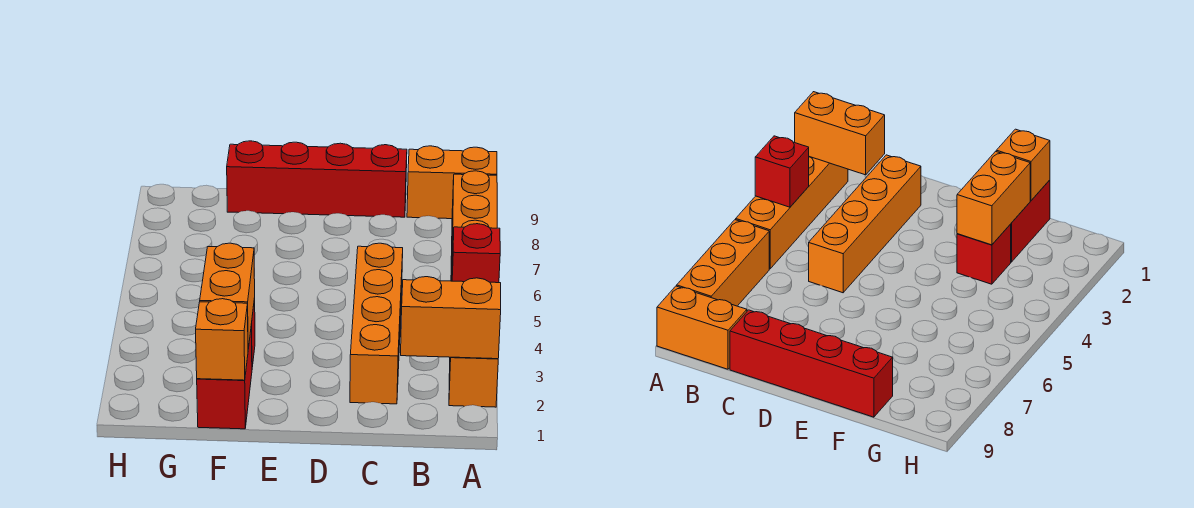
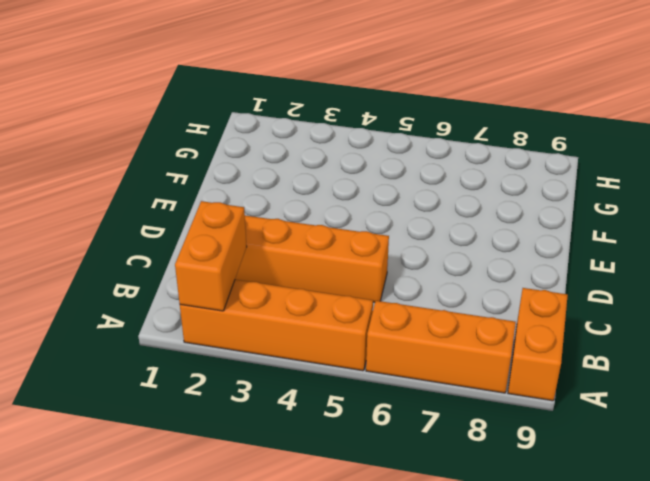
none -> red 1x4 brick [227,141,407,217]
none -> red 1x2 brick [197,331,252,429]

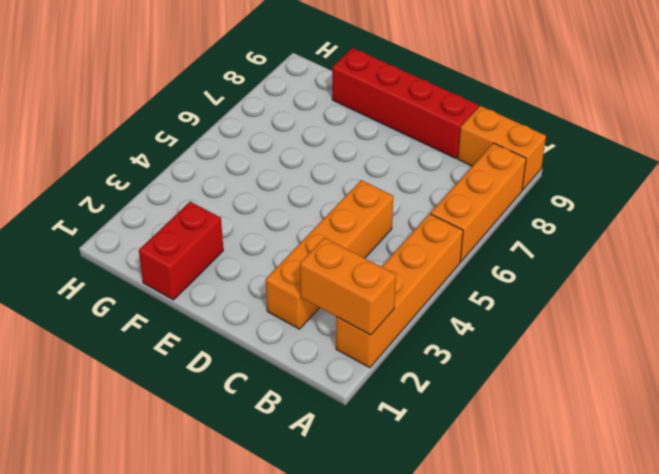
none -> red 1x1 brick [957,225,1011,284]
none -> red 1x1 brick [452,224,500,283]

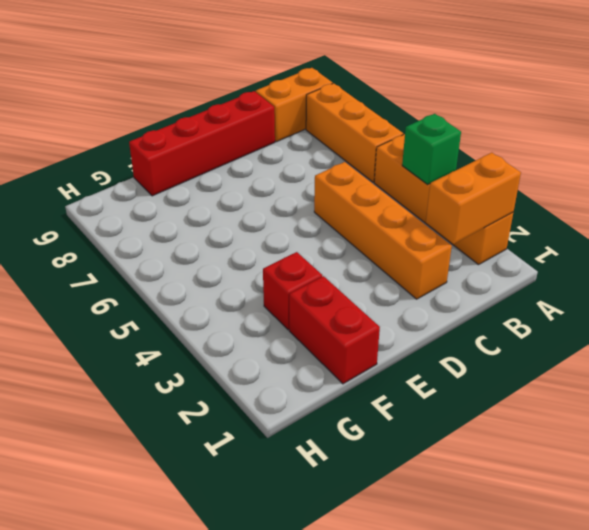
green 1x1 brick [402,114,461,185] -> red 1x1 brick [452,224,500,283]
none -> orange 1x1 brick [196,299,248,380]
none -> orange 1x2 brick [200,243,255,348]

